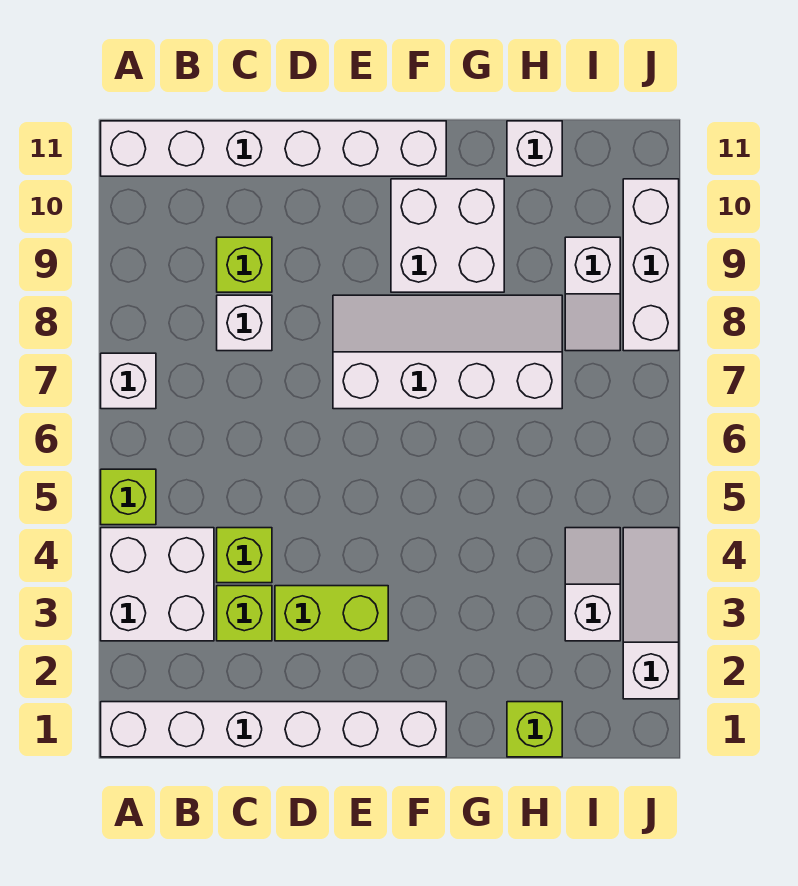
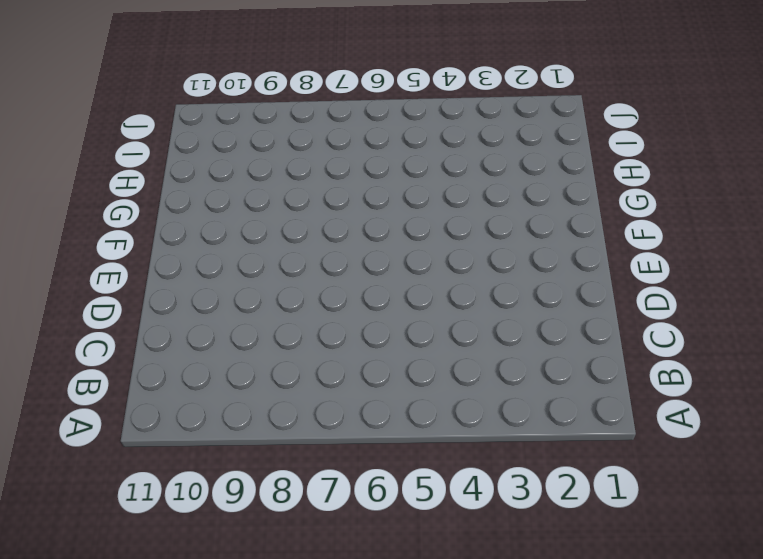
none -> white 1x6 brick [101,702,446,757]
none -> white 2x2 brick [101,528,214,641]
none -> lime 1x1 brick [101,469,156,525]

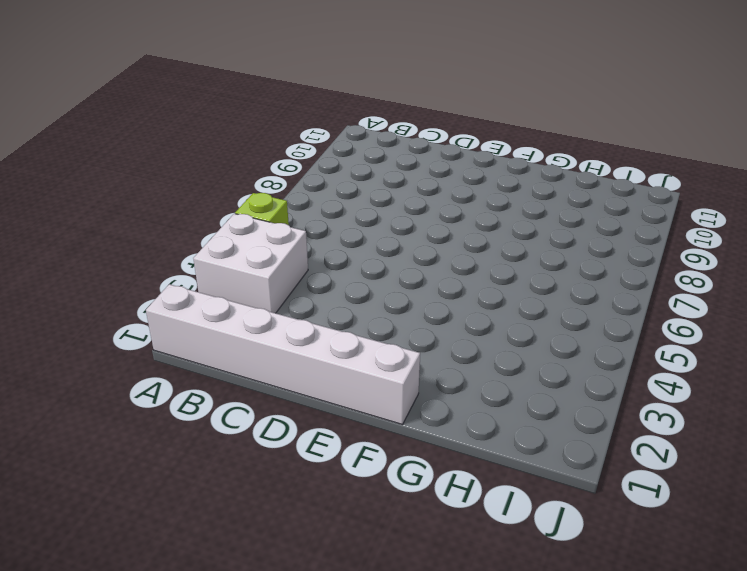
none -> white 1x1 brick [101,353,156,409]
none -> white 1x6 brick [101,121,446,176]
none -> lime 1x1 brick [217,586,272,641]

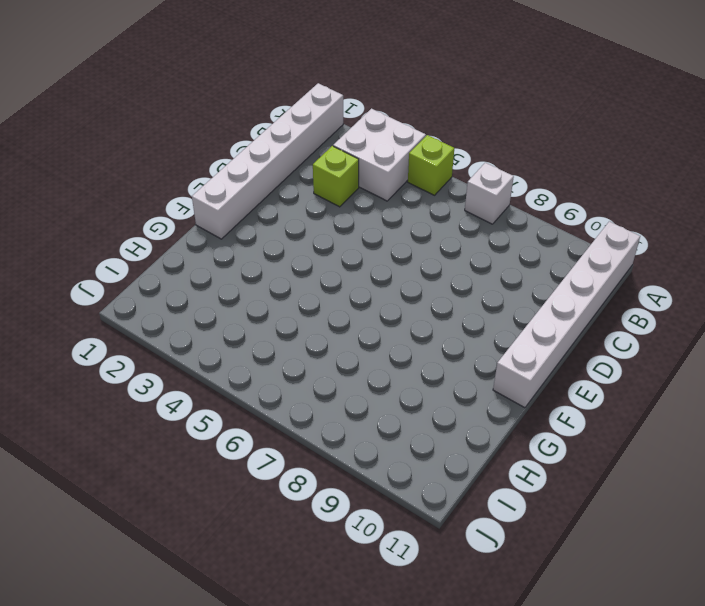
none -> lime 1x1 brick [217,528,272,583]
none -> white 1x1 brick [217,295,272,351]
none -> lime 1x1 brick [217,237,272,292]

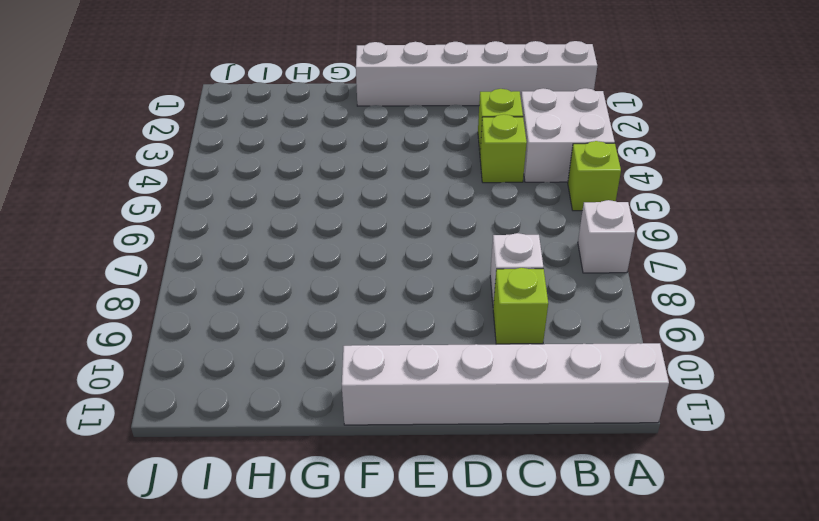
none -> lime 1x2 brick [275,586,388,641]
none -> white 2x4 slope [333,295,562,409]
none -> white 2x2 brick [391,179,504,292]

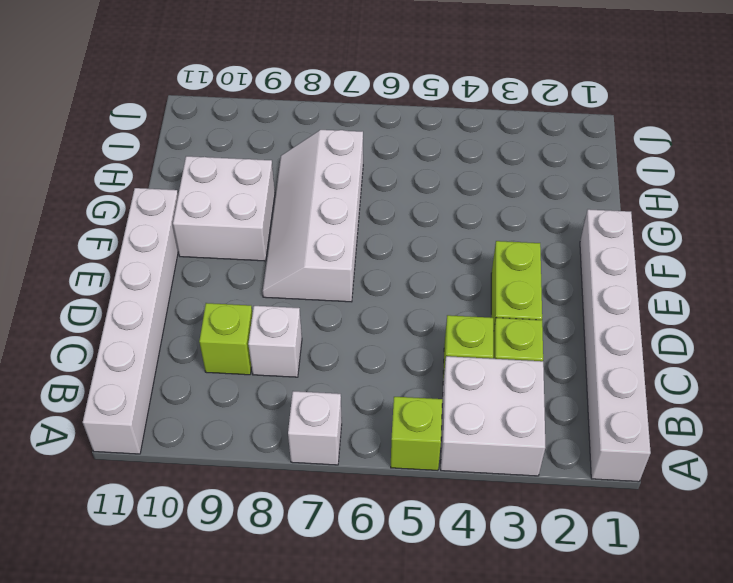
none -> lime 1x1 brick [507,702,562,757]
none -> white 1x1 brick [507,121,562,176]
none -> white 1x2 slope [565,528,620,641]

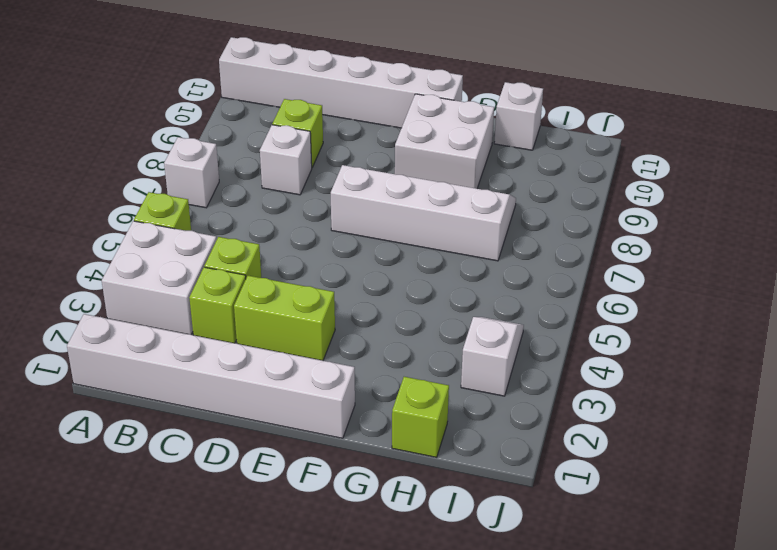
none -> white 1x2 slope [565,237,620,351]
none -> white 1x3 slope [623,528,679,699]
none -> white 1x3 brick [623,179,679,351]

